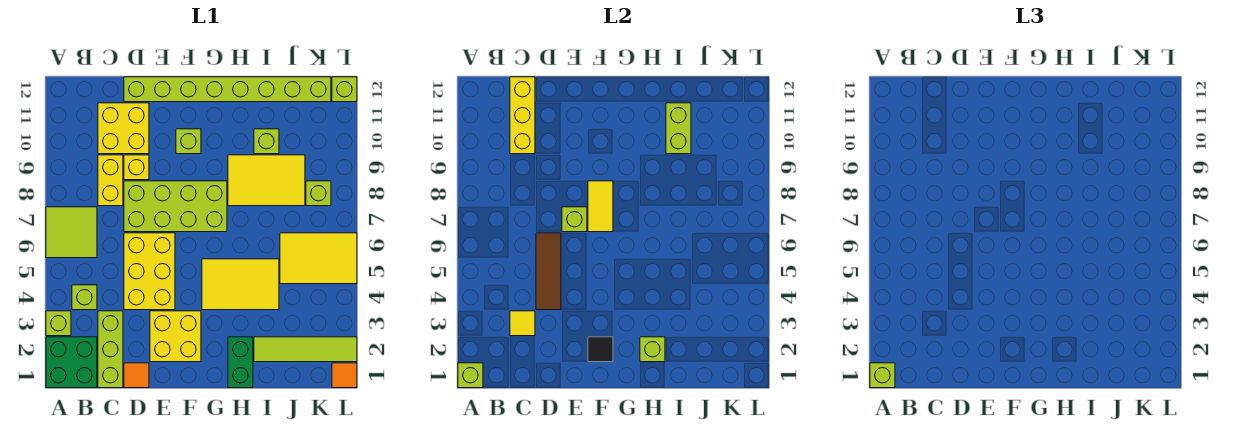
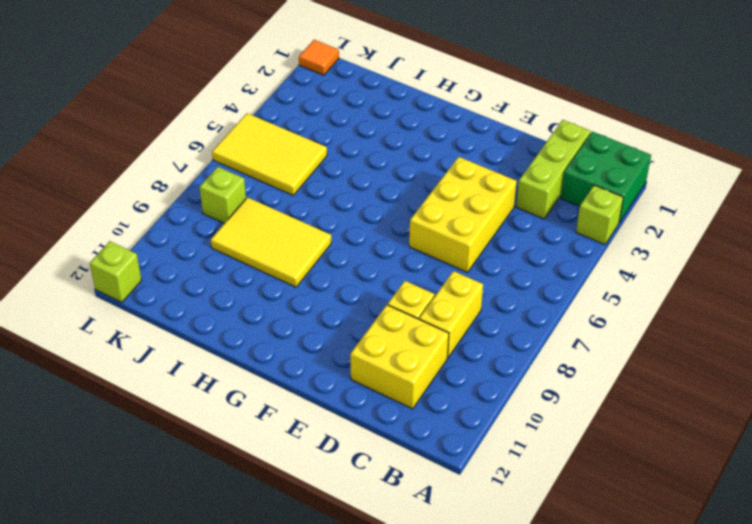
none -> lime 2x2 tile [46,207,97,258]
none -> lime 1x1 brick [72,285,97,310]
none -> orange 1x1 tile [124,363,149,388]
none -> lime 2x4 brick [124,181,227,232]

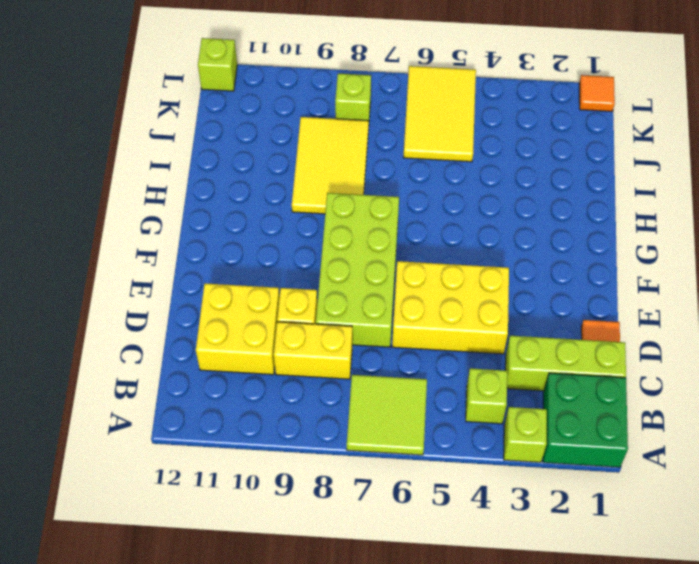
none -> lime 1x8 brick [124,77,331,102]
none -> yellow 2x2 brick [150,311,201,362]
none -> lime 1x1 brick [176,129,201,154]
none -> yellow 2x3 tile [202,259,279,310]

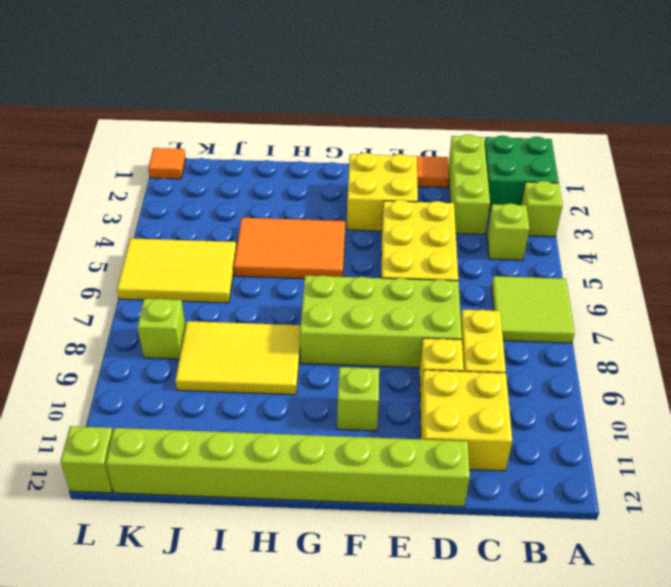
orange 2x3 tile [234,218,345,279] -> yellow 2x3 tile [202,259,279,310]
none -> green 1x2 brick [228,337,253,388]
none -> lime 1x4 tile [254,337,357,362]
none -> lime 1x1 brick [254,129,279,154]
none -> lime 1x1 brick [458,363,483,388]

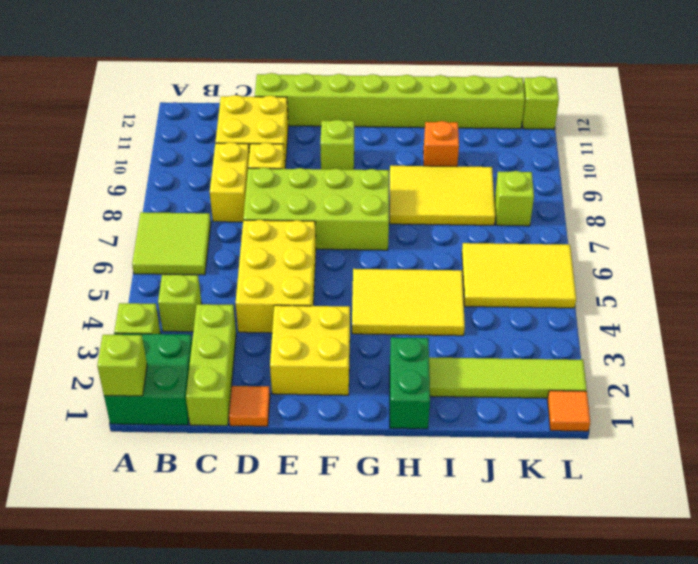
orange 1x1 brick [423,121,459,166] -> lime 1x1 brick [254,129,279,154]
none -> yellow 1x1 tile [510,311,535,336]
none -> yellow 1x3 brick [510,77,535,154]
none -> brown 1x3 tile [536,233,561,310]
none -> lime 1x1 brick [562,207,587,232]

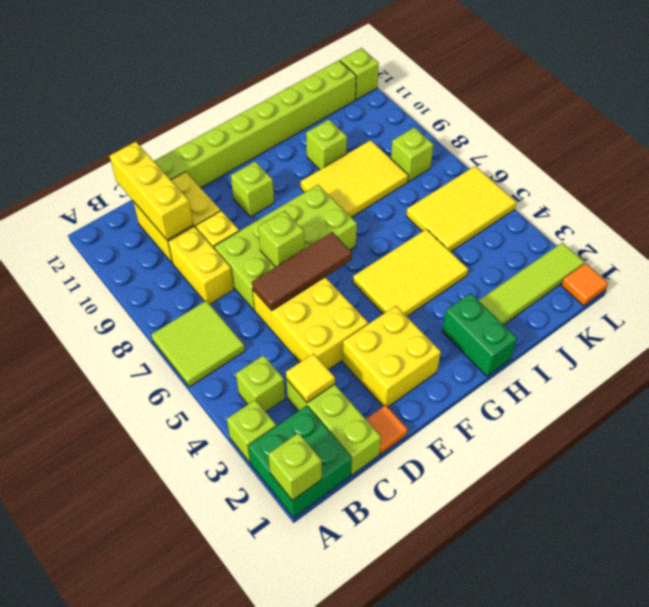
brown 1x3 tile [252,232,352,310] -> brown 1x3 tile turned to [536,233,561,310]
none -> black 1x1 tile [588,337,613,362]
none -> yellow 1x2 tile [588,181,613,232]
none -> lime 1x1 brick [640,337,665,362]
none -> lime 1x2 brick [666,103,691,154]

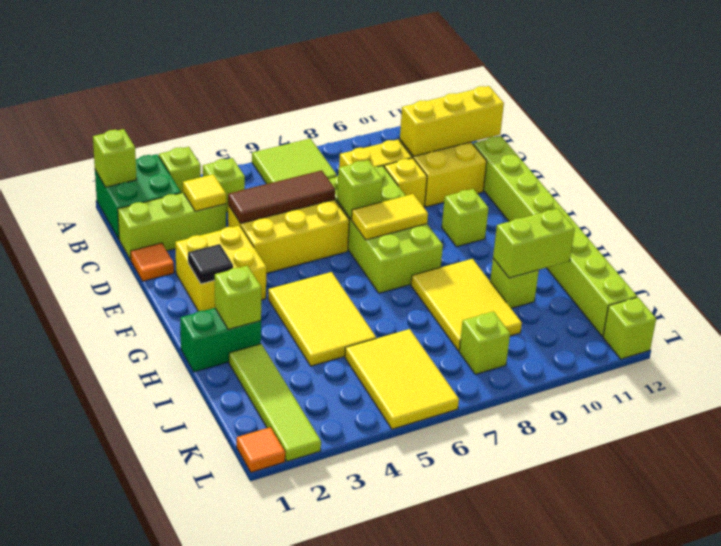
none -> lime 1x1 brick [870,363,895,388]

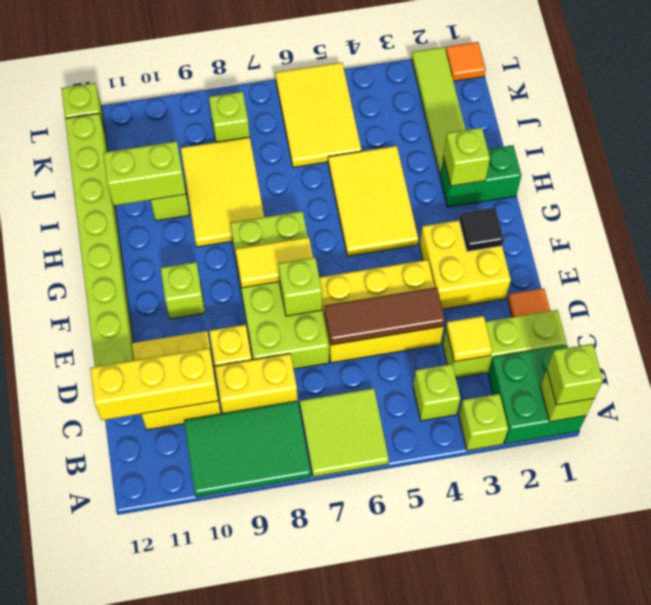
green 2x3 tile [184,401,311,497] -> none

